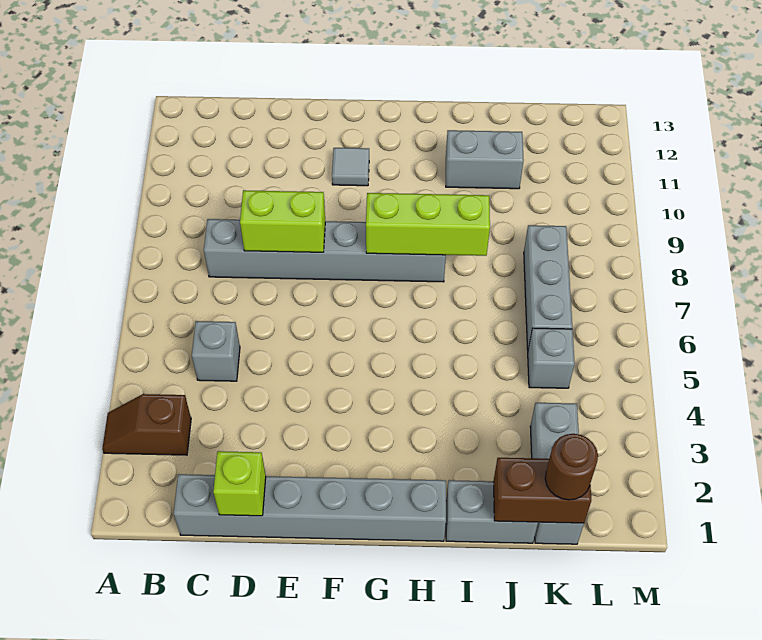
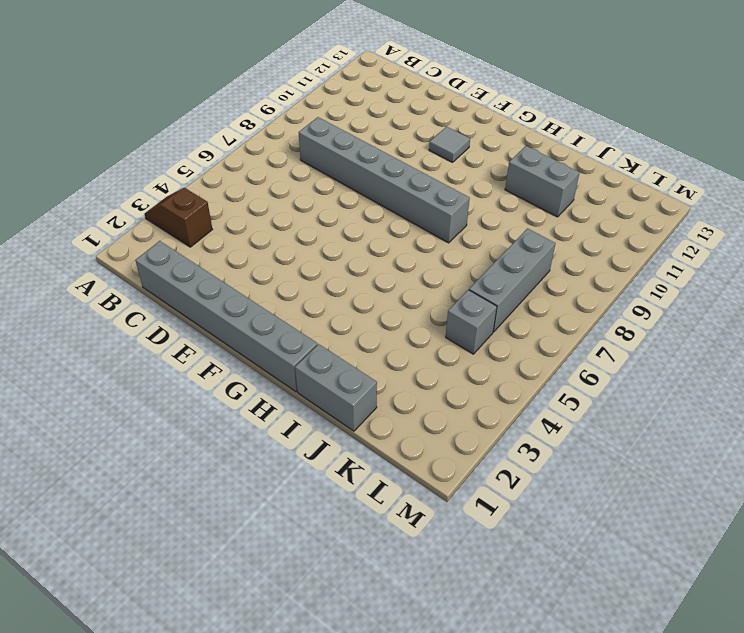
none -> grey 1x1 brick [192,321,240,381]
none -> grey 1x3 brick [530,403,584,544]
none -> lime 1x1 brick [213,451,266,516]

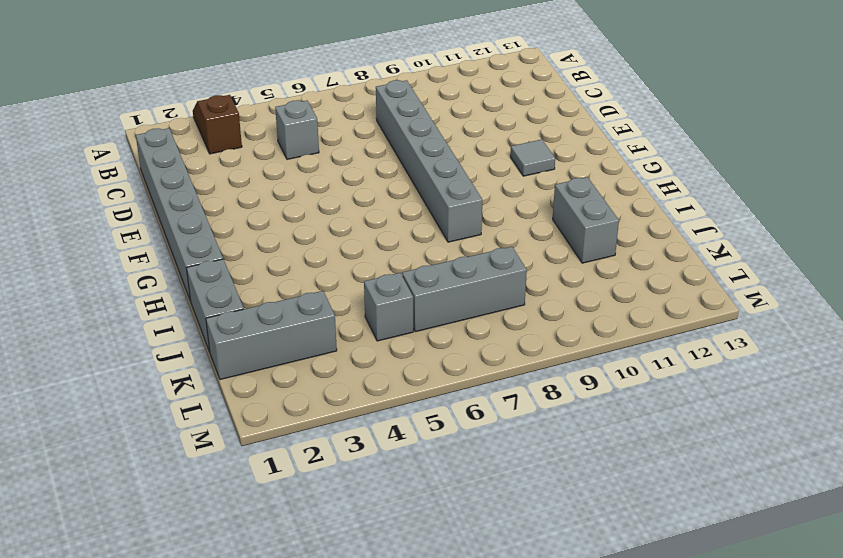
none -> lime 1x1 brick [213,451,266,516]
none -> lime 1x2 brick [240,190,325,252]
none -> lime 1x3 brick [366,193,490,256]

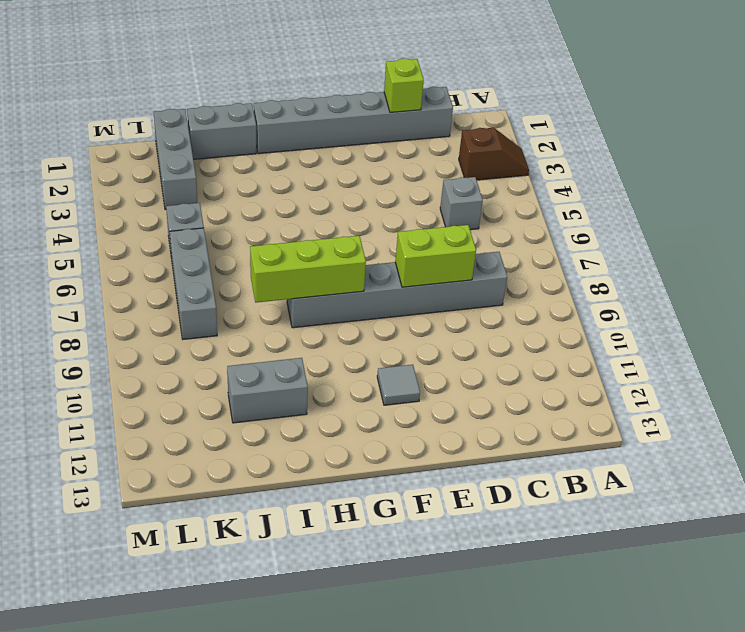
none -> brown 1x2 brick [493,458,591,523]
none -> brown 1x1 round brick [545,434,598,500]

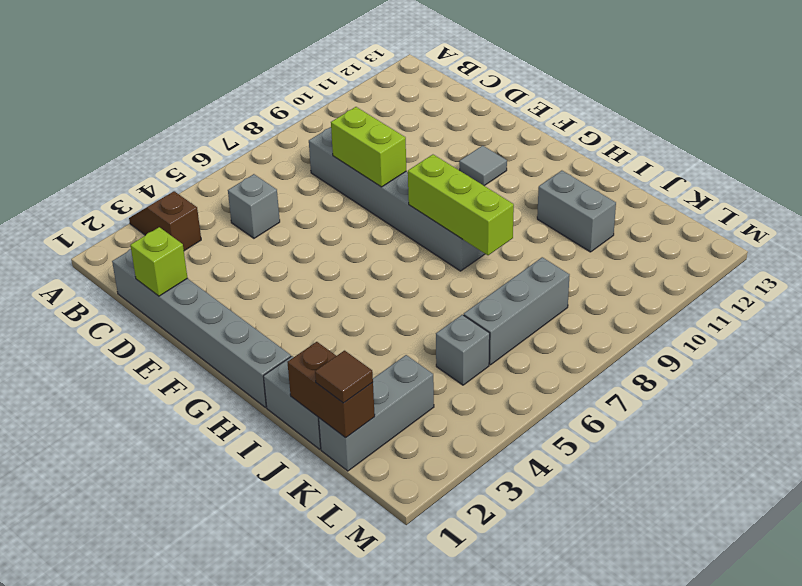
brown 1x1 tile [315,351,373,403] -> brown 1x1 round brick [545,434,598,500]

